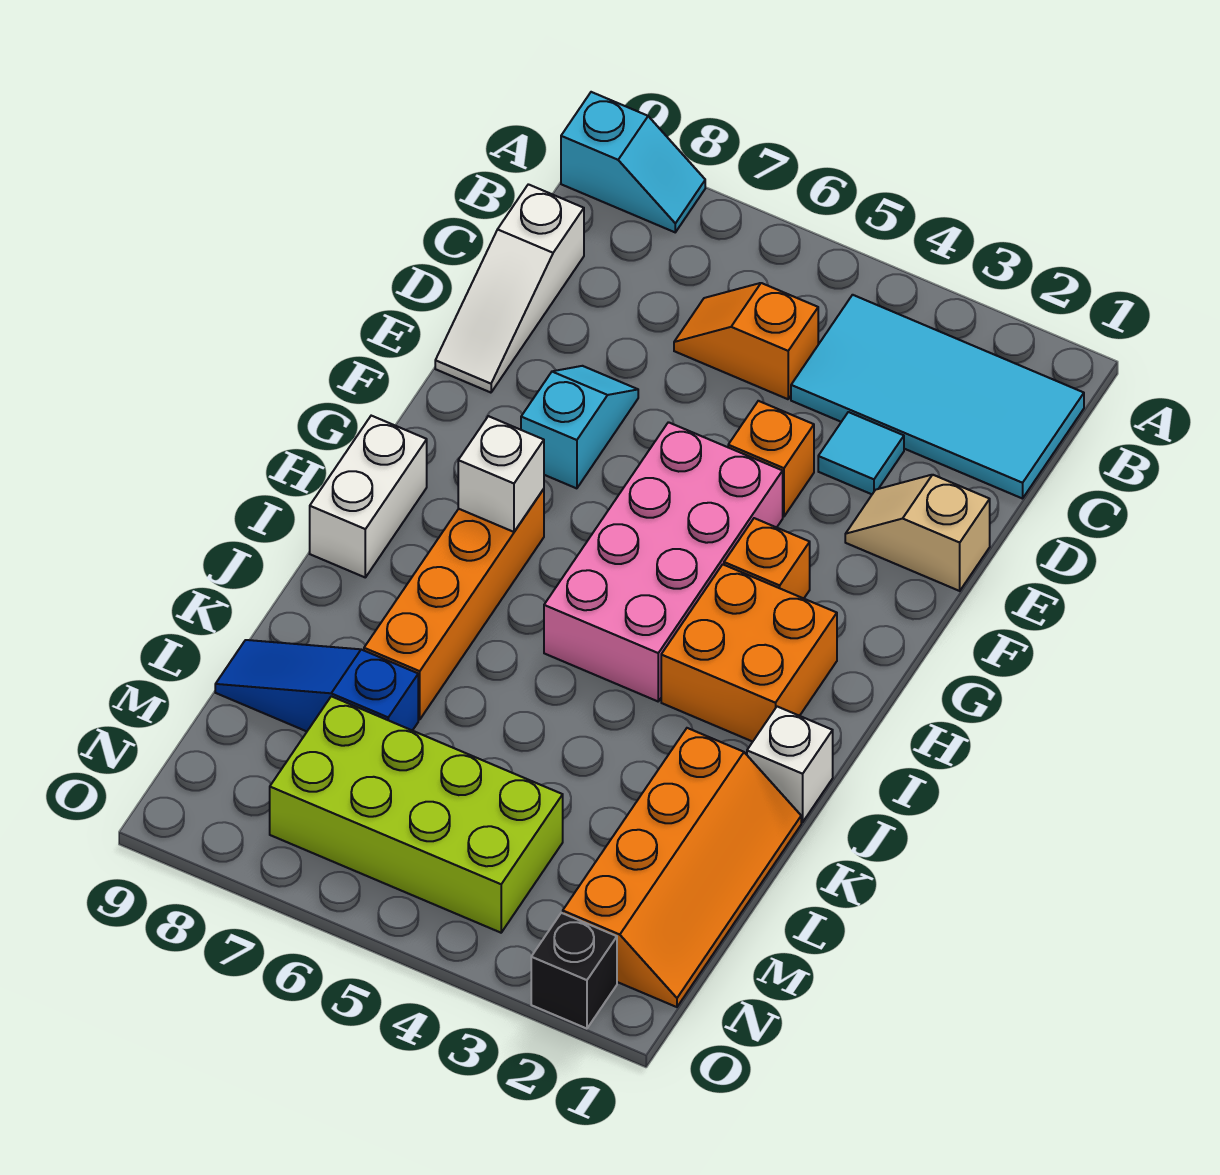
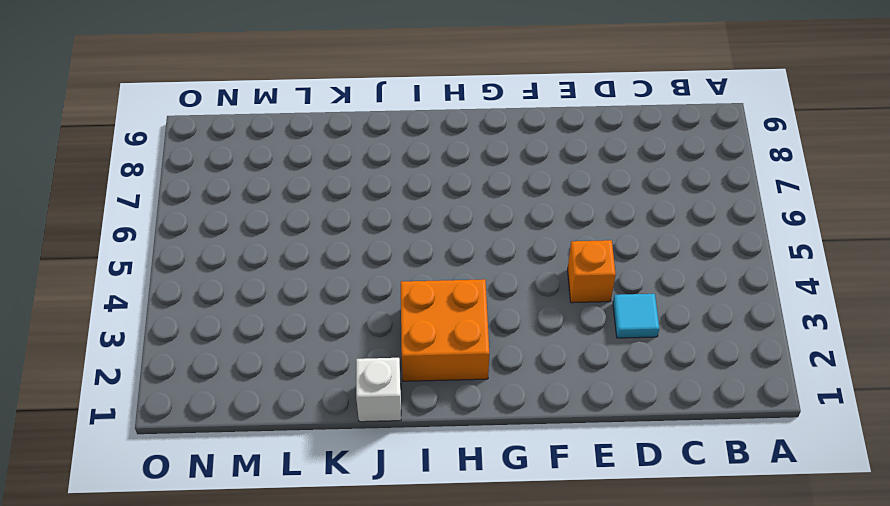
none -> cyan 1x2 slope [561,92,705,232]
none -> cyan 2x4 tile [791,295,1084,499]
none -> orange 1x2 slope [674,283,818,399]

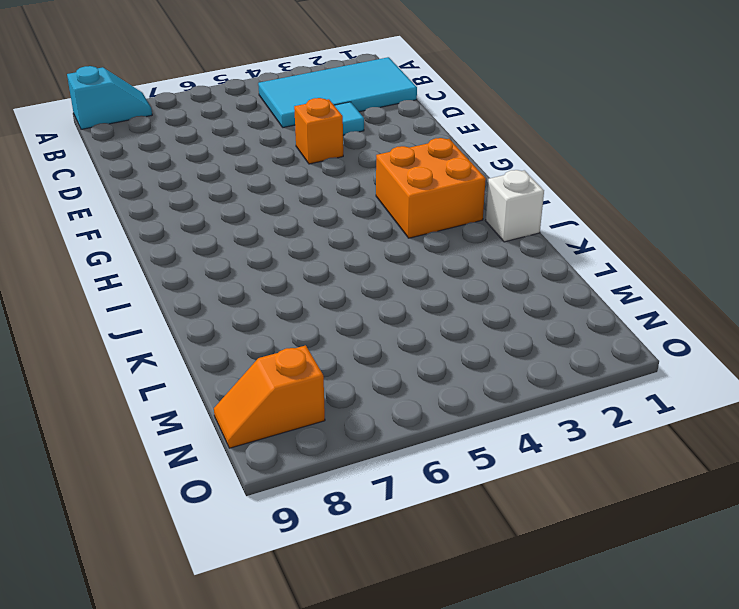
orange 1x2 slope [214,345,325,448] -> orange 1x2 slope moved to [674,283,818,399]
none -> white 1x3 slope [435,184,584,393]
none -> tan 1x2 slope [845,475,990,591]
none -> cyan 1x2 slope [521,366,638,488]

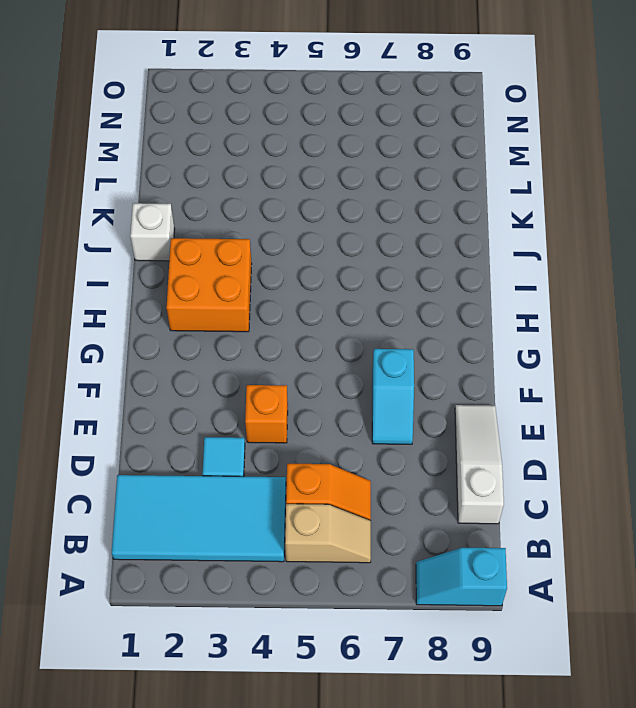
tan 1x2 slope [285,504,371,563] -> tan 1x2 slope moved to [845,475,990,591]
none -> pink 2x4 brick [544,422,783,701]
none -> orange 1x1 brick [724,518,810,598]
none -> orange 1x4 brick [364,489,544,720]

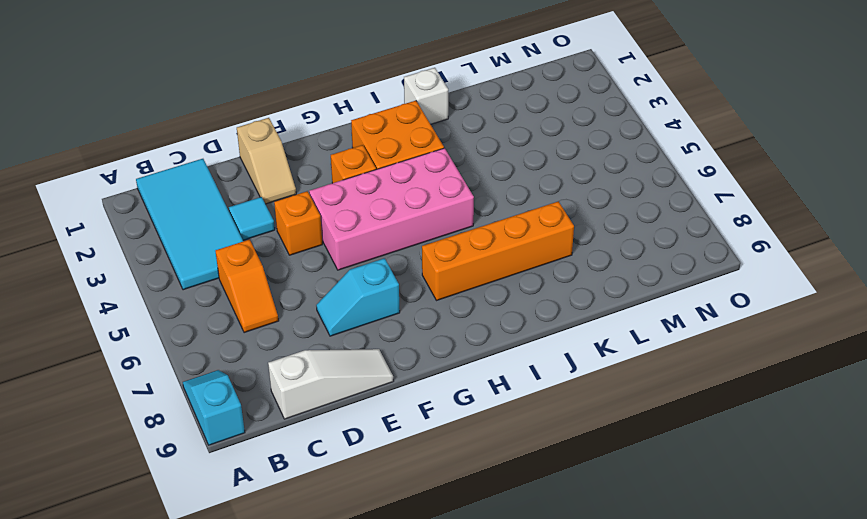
none -> white 1x2 brick [310,416,427,577]
none -> orange 2x4 slope [563,728,801,1007]
none -> blue 1x3 slope [215,640,418,731]

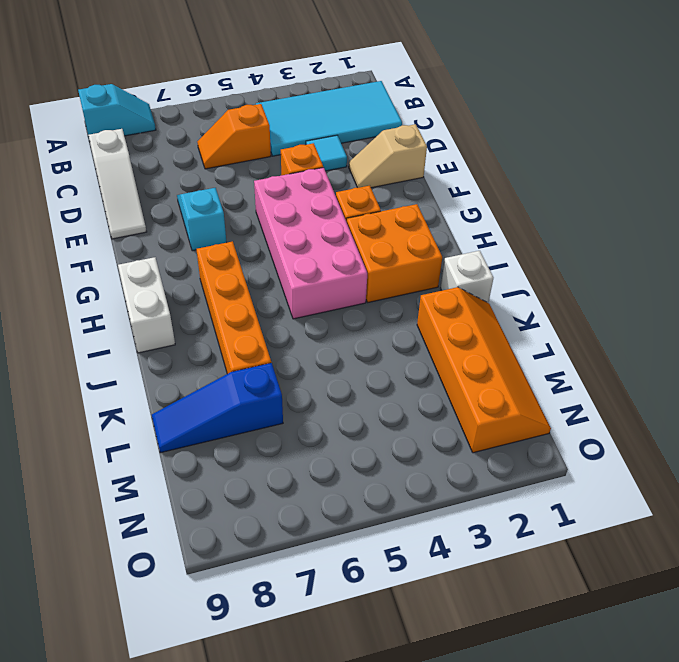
none -> lime 2x4 brick [270,696,563,933]
none -> black 1x1 brick [531,913,617,1029]
none -> white 1x1 brick [458,416,544,532]

